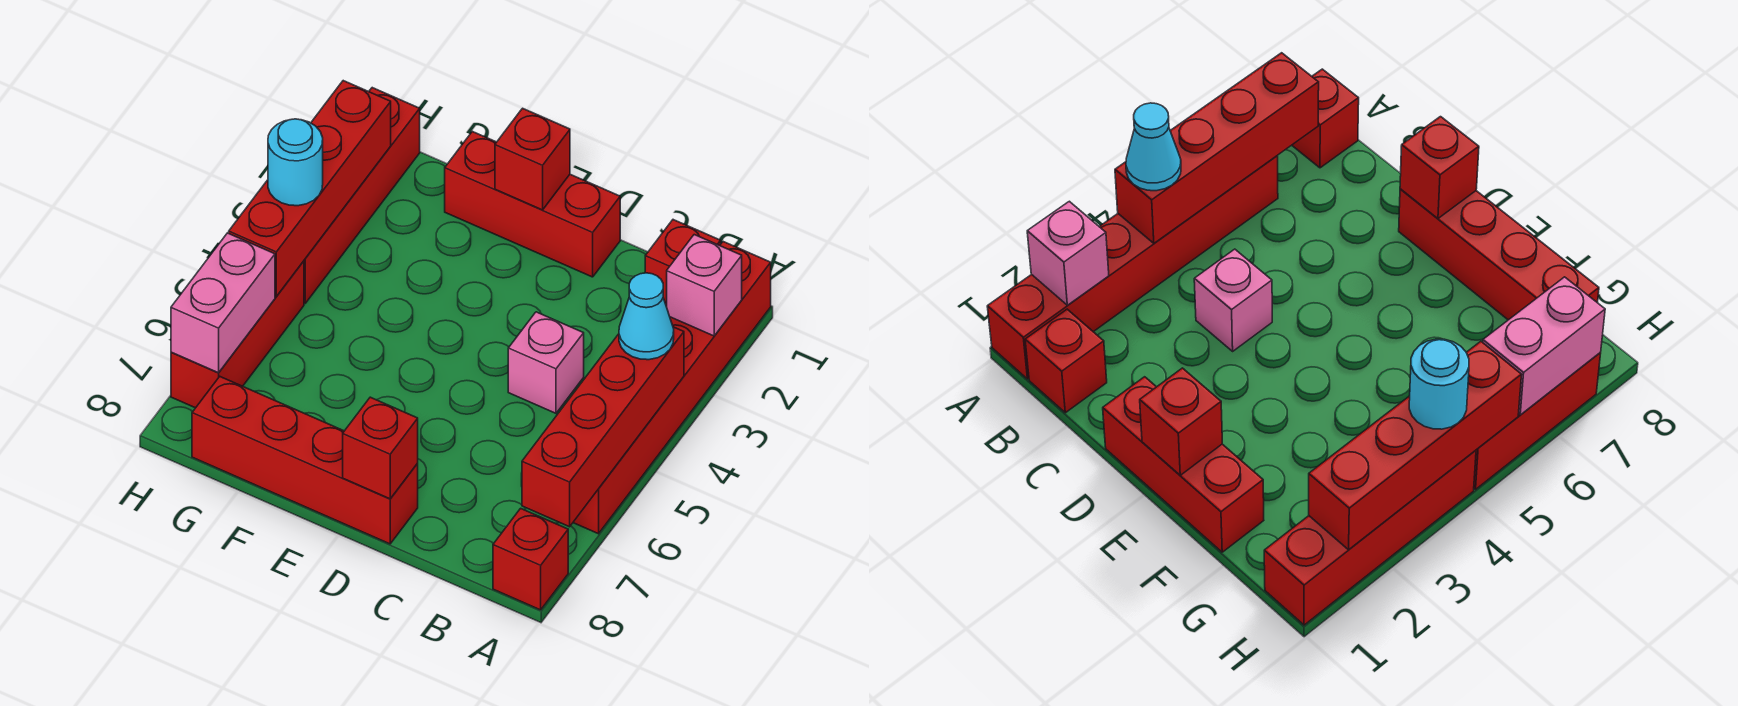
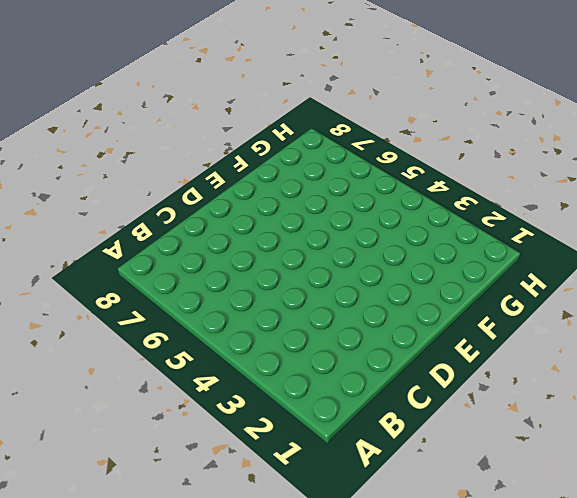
none -> red 1x6 brick [573,242,771,534]
none -> red 1x1 brick [493,508,568,610]
none -> red 1x1 brick [645,220,721,307]

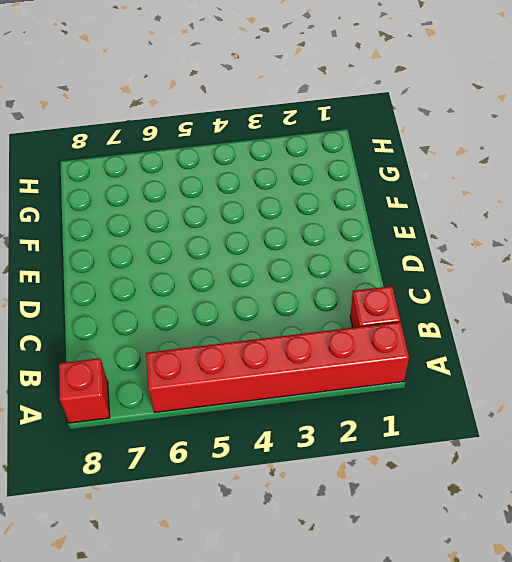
none -> pink 1x1 brick [508,312,584,413]
none -> red 1x3 brick [445,131,620,277]
none -> red 1x4 brick [192,377,418,544]

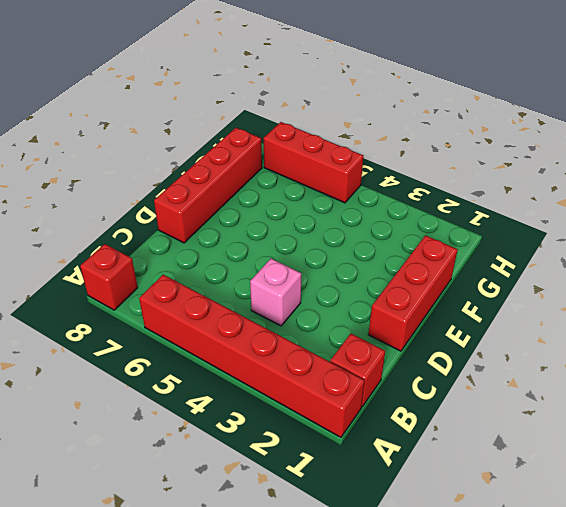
none -> red 1x4 brick [304,88,420,303]
none -> pink 1x1 brick [667,235,742,336]
none -> red 1x4 brick [522,327,684,527]

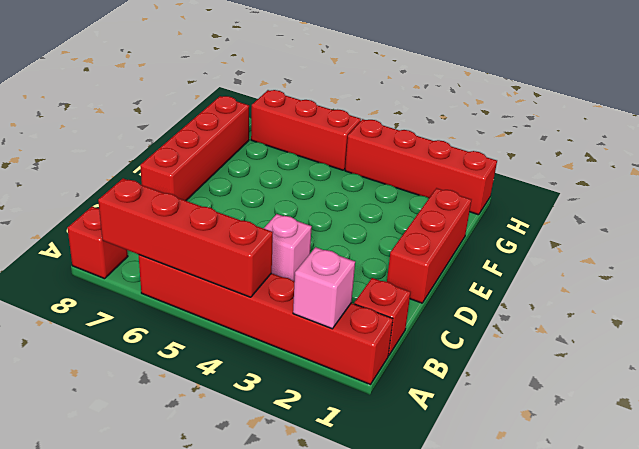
none -> red 1x1 brick [343,397,418,499]
none -> red 1x1 brick [495,108,570,210]
none -> red 1x4 brick [229,81,391,297]

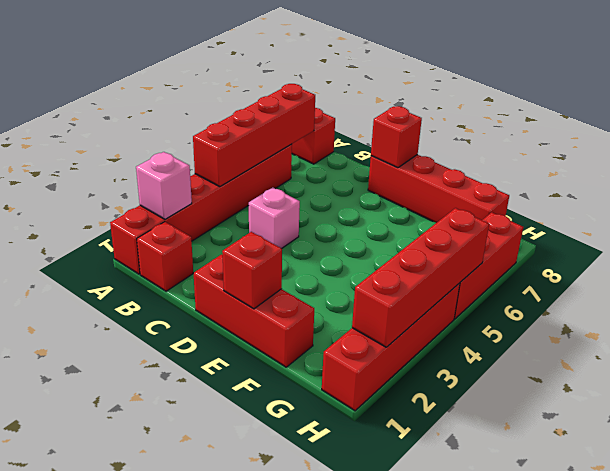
none -> pink 1x2 brick [171,233,275,373]
none -> cyan 1x1 cone [619,273,674,360]
none -> cyan 1x1 round brick [268,119,323,206]

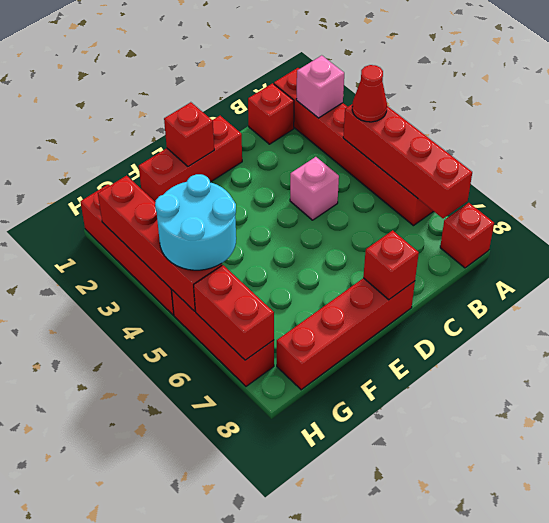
red 1x1 cone [352,65,387,122] -> cyan 1x1 cone [619,273,674,360]
cyan 2x2 round brick [155,174,236,270] -> cyan 1x1 round brick [268,119,323,206]
red 1x2 brick [194,265,274,360] -> pink 1x2 brick [171,233,275,373]

